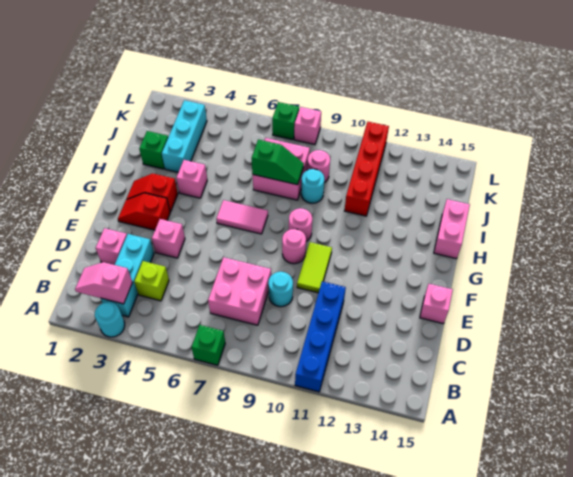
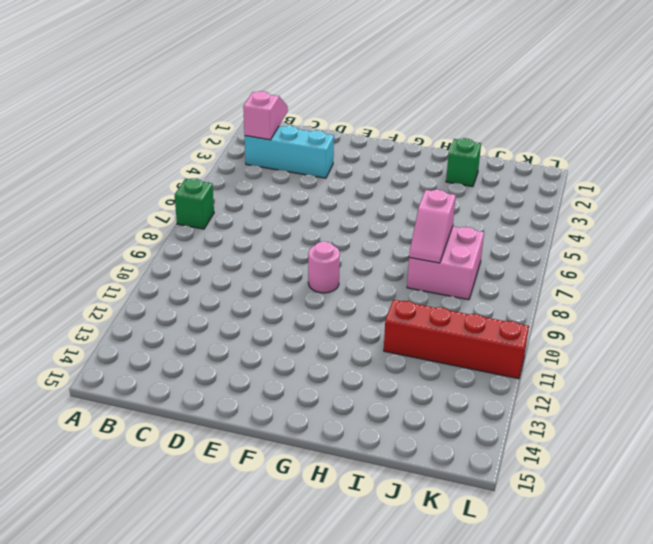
pink 1x2 slope [409,190,456,263] -> green 1x2 slope [252,139,304,185]
none -> cyan 1x1 round brick [95,302,125,337]
none -> blue 1x4 brick [295,281,346,392]
none -> lime 1x1 brick [134,261,169,301]

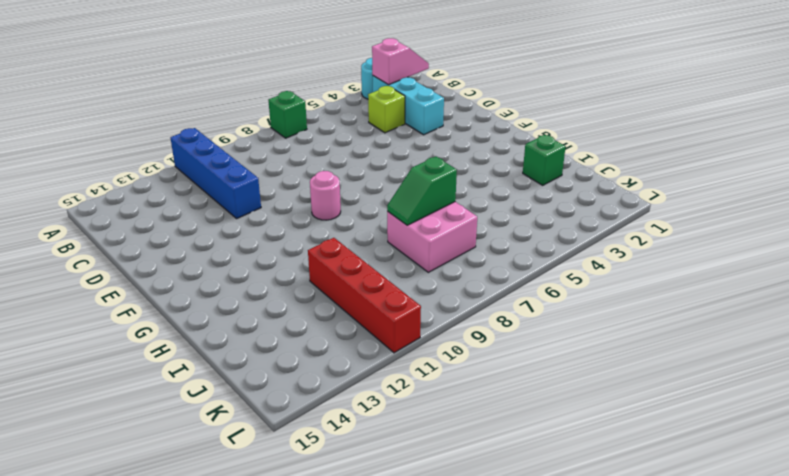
none -> pink 2x2 brick [208,257,271,325]
none -> pink 1x1 brick [96,228,127,265]
none -> cyan 1x1 round brick [268,272,293,307]

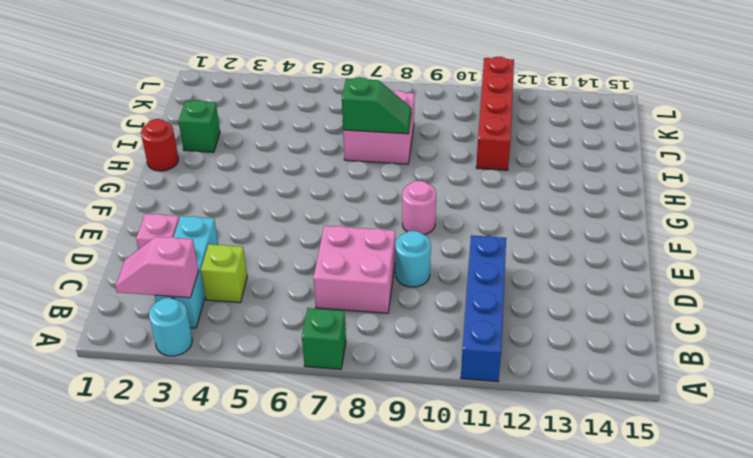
red 1x1 round brick [141,119,178,171] -> none
none -> pink 1x1 brick [152,219,185,258]
none -> lime 1x2 tile [297,242,332,293]
none -> pink 1x1 brick [420,284,453,324]

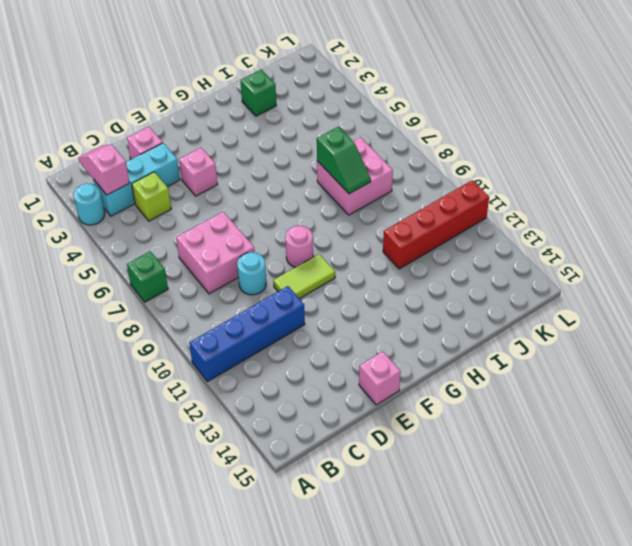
none -> red 1x2 slope [118,193,170,230]
none -> red 1x2 slope [126,174,178,212]
none -> pink 1x2 tile [216,200,268,234]

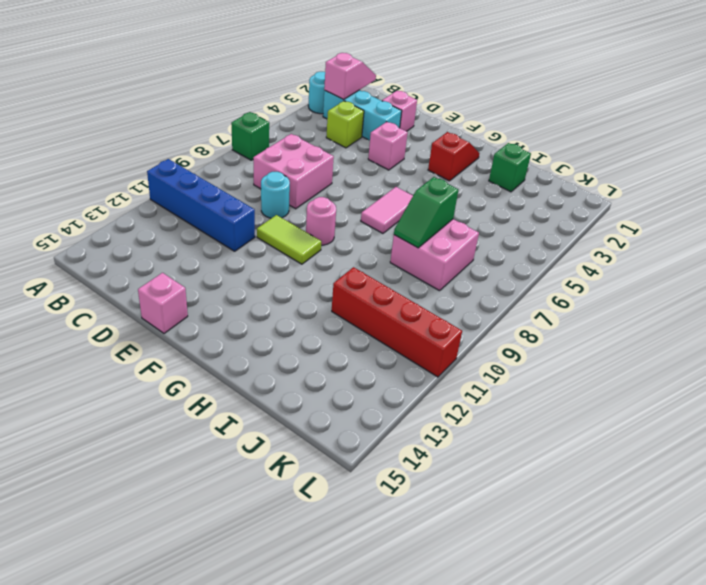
none -> red 1x2 slope [118,193,170,230]
none -> pink 1x1 round brick [289,208,312,241]
none -> pink 1x1 brick [176,160,207,198]

